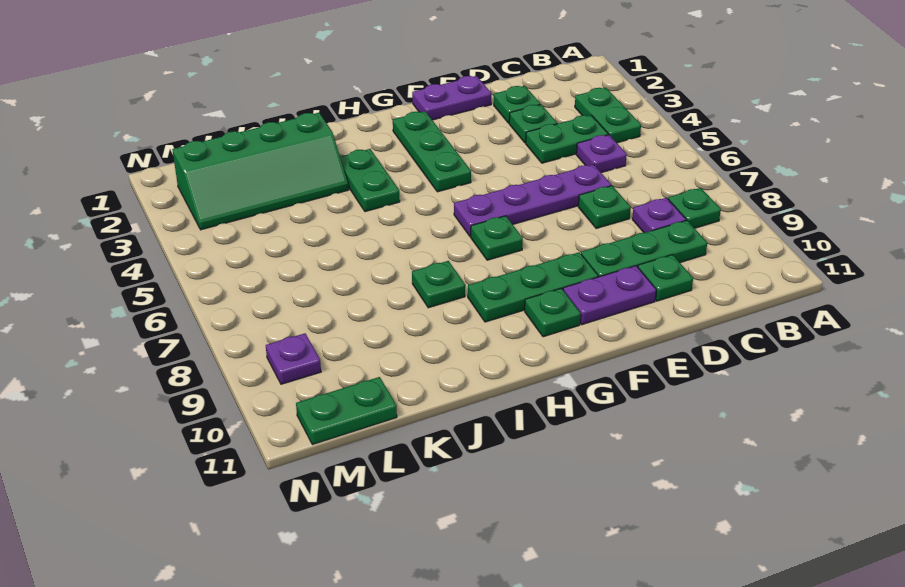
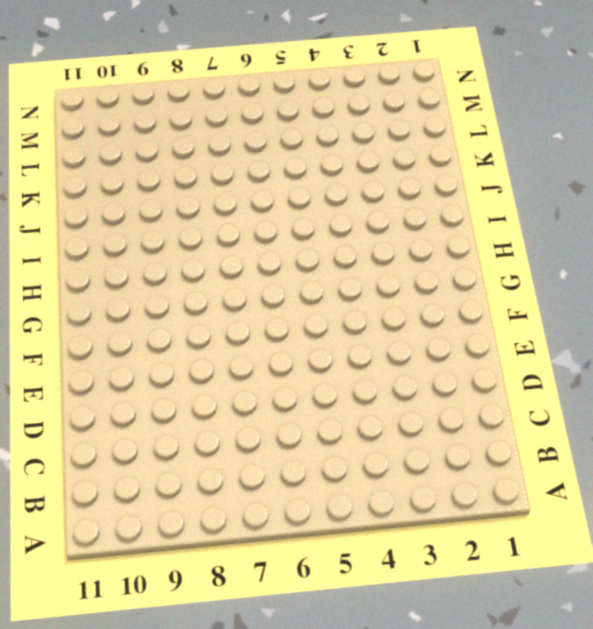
none -> green 1x2 plate [575,88,641,143]
none -> green 1x1 plate [668,188,721,228]
none -> green 1x2 plate [526,115,608,163]

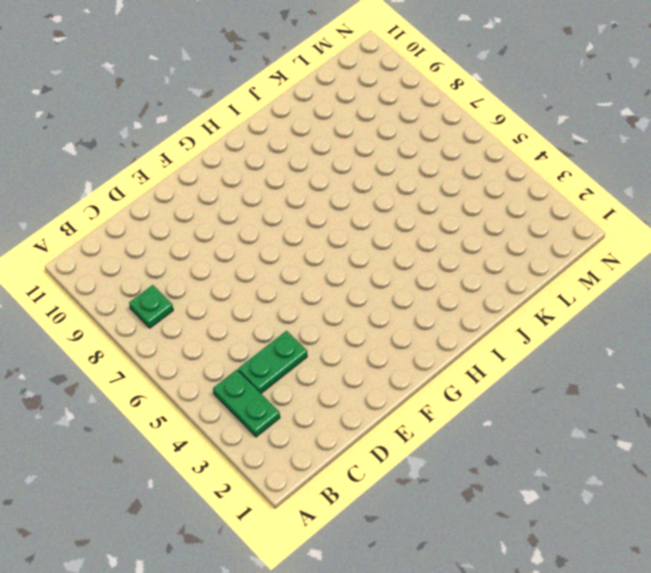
none -> purple 1x1 plate [576,135,627,173]
none -> purple 1x1 plate [632,198,686,233]
none -> green 1x3 plate [581,220,707,277]

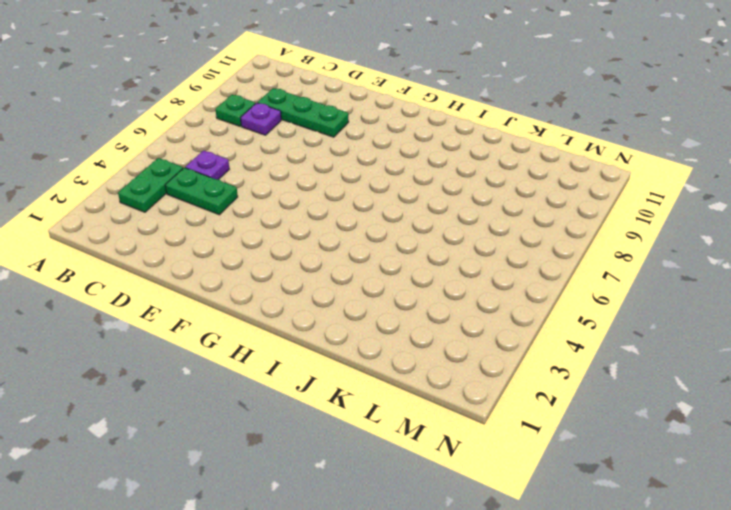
none -> green 1x1 plate [494,86,540,123]
none -> green 1x1 plate [509,104,557,143]
none -> purple 1x4 plate [454,164,611,237]

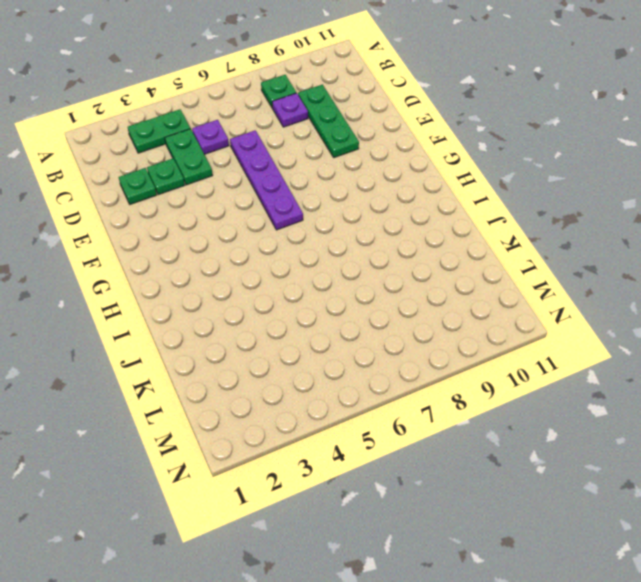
none -> green 1x1 plate [578,186,631,229]
none -> green 1x1 plate [638,255,693,301]
none -> purple 1x2 plate [412,76,491,120]

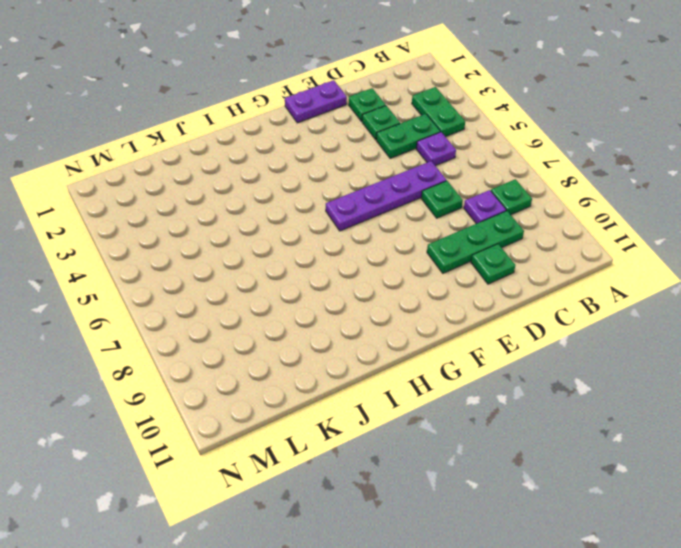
none -> purple 1x2 plate [563,266,656,325]
none -> green 1x3 plate [468,252,598,322]
none -> green 1x3 plate [393,111,471,192]

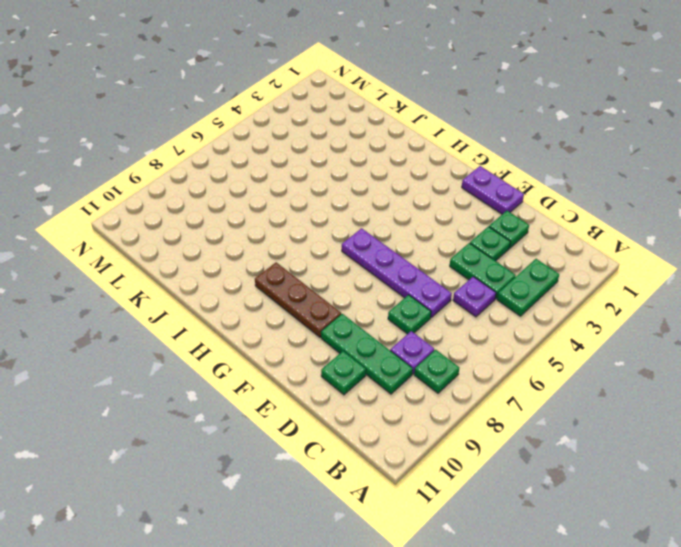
brown 1x3 plate [255,262,341,337] -> green 1x3 plate [468,252,598,322]
none -> purple 1x2 plate [563,266,656,325]
none -> green 1x3 plate [393,111,471,192]
none -> green 1x1 plate [471,216,523,260]

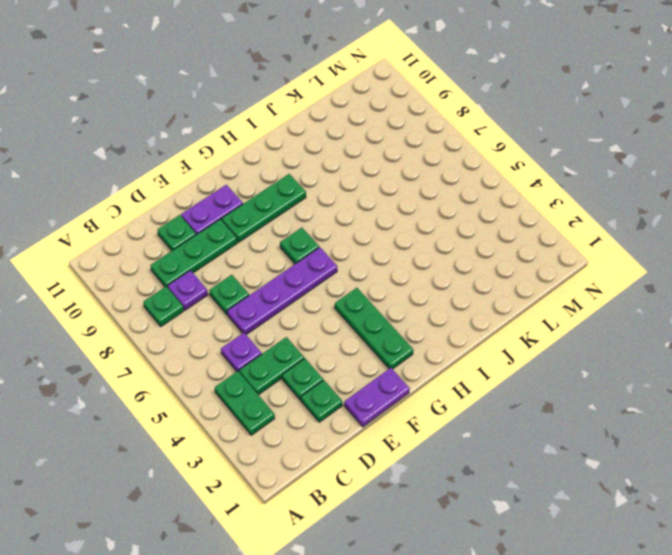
none -> green 1x1 plate [525,288,581,337]
none -> green 1x2 plate [340,149,400,212]
none -> green 1x1 plate [412,261,465,308]

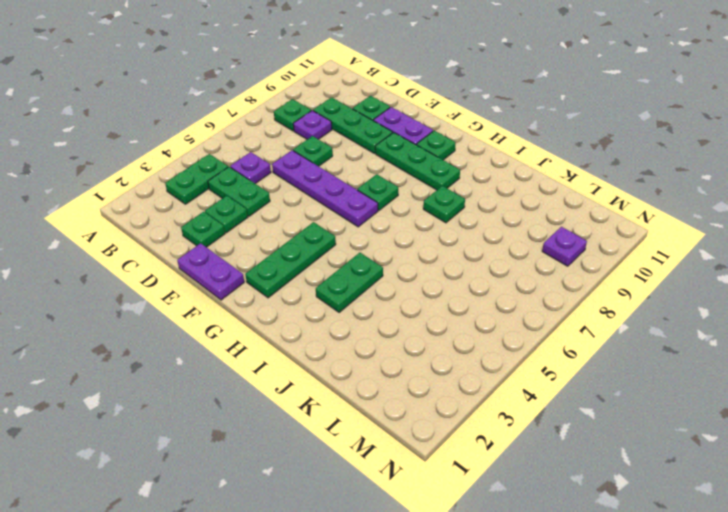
none -> green 2x4 slope [172,113,349,230]
none -> green 1x2 plate [296,377,397,445]

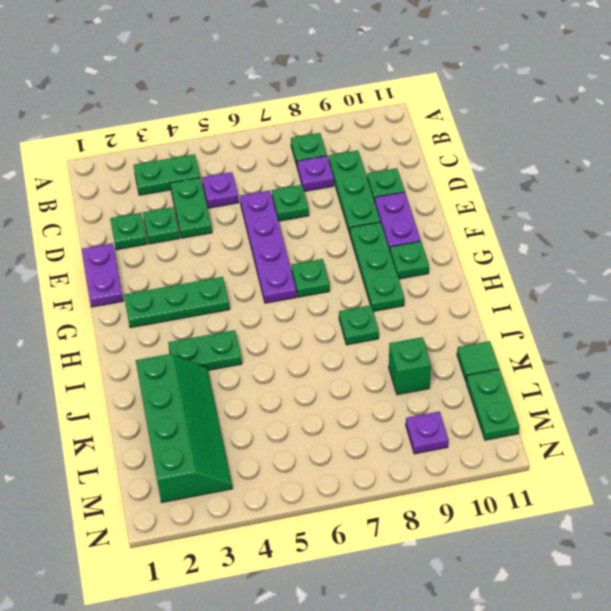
green 1x1 brick [389,337,431,395] -> none
green 1x1 tile [457,341,499,381] -> none

